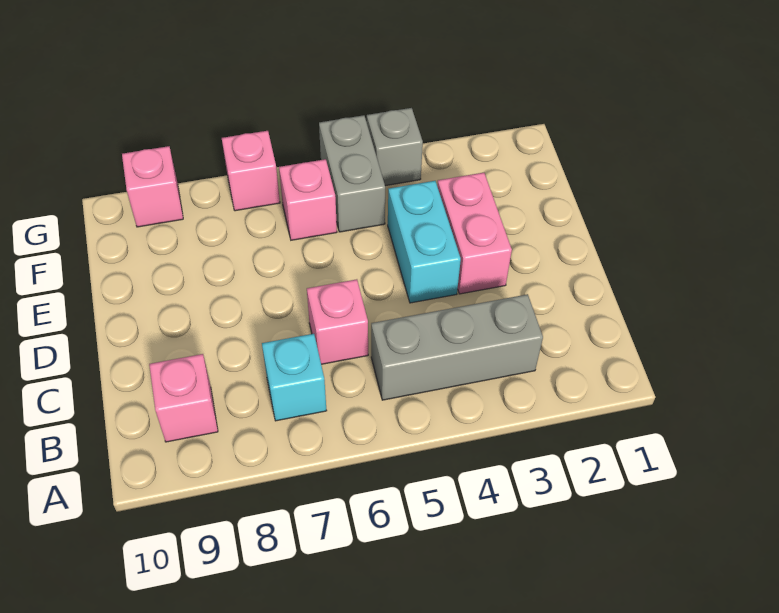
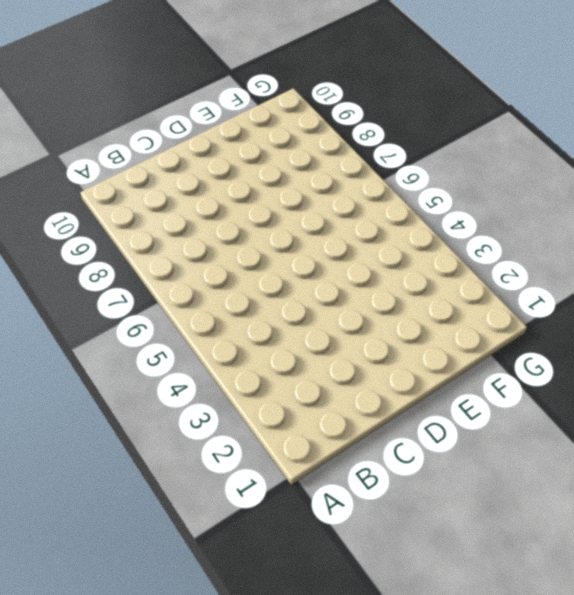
none -> grey 1x3 brick [371,294,543,400]
none -> cyan 1x1 brick [262,334,327,421]

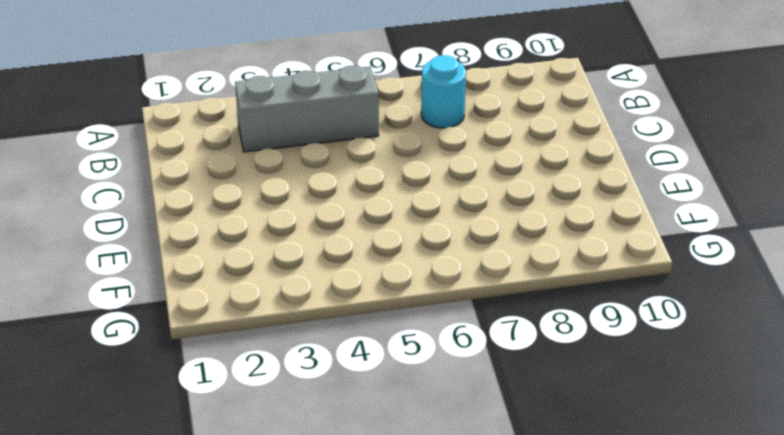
cyan 1x1 round brick [421,55,466,128] -> cyan 1x1 brick [262,334,327,421]
none -> pink 1x1 brick [149,354,218,442]
none -> pink 1x1 brick [307,279,368,364]

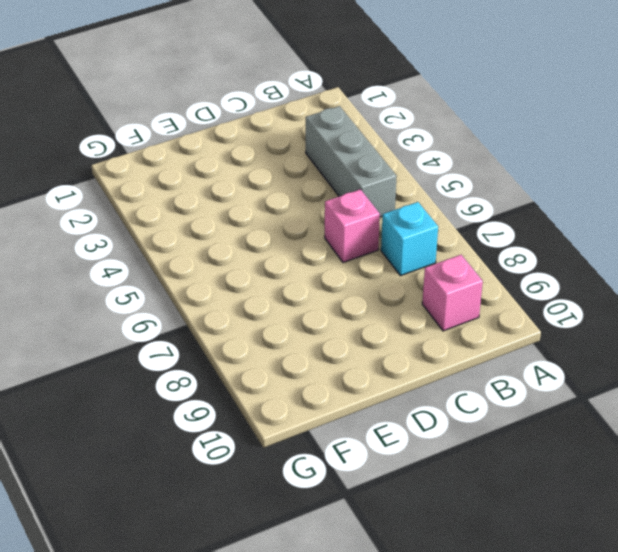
none -> pink 1x2 brick [437,173,512,294]
none -> cyan 1x2 brick [388,181,461,303]

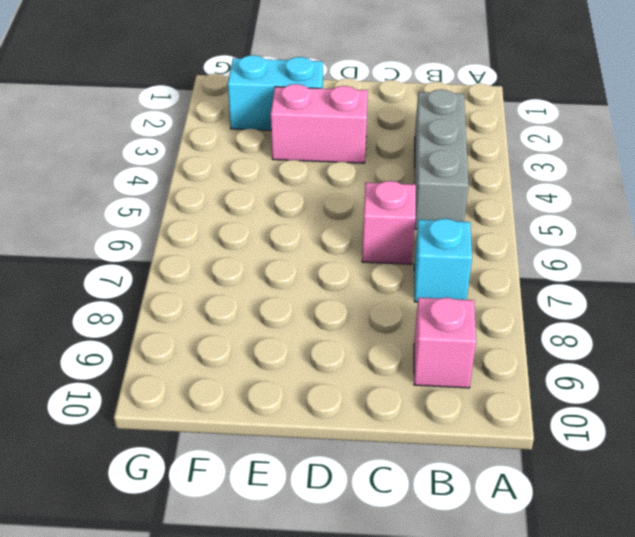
cyan 1x2 brick [228,55,323,130] -> cyan 1x2 brick moved to [388,181,461,303]
none -> grey 1x2 brick [319,115,385,232]
none -> pink 1x1 brick [279,159,337,240]

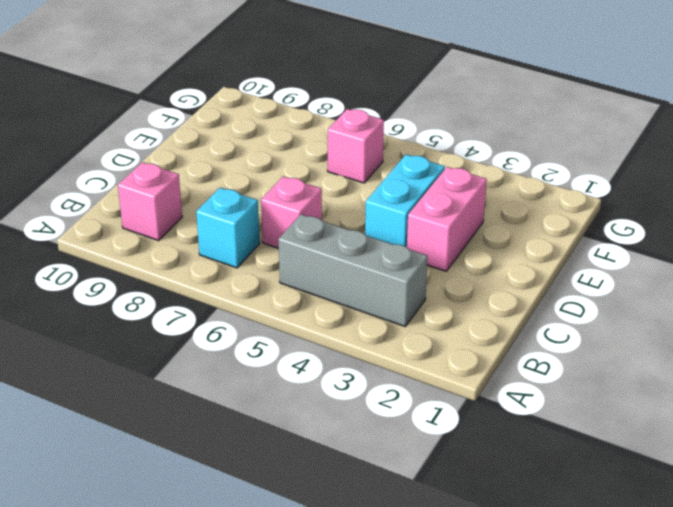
none -> grey 1x2 brick [319,115,385,232]
none -> grey 1x1 brick [367,108,423,186]

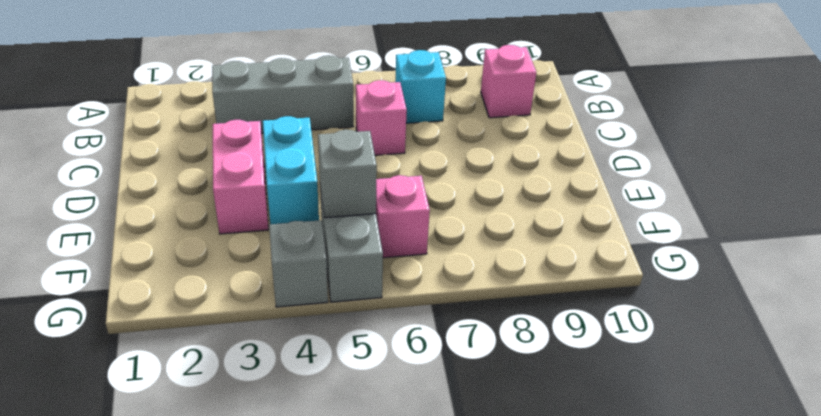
grey 1x1 brick [318,130,377,218] -> none
none -> pink 1x1 brick [222,131,280,211]
none -> pink 1x1 brick [122,146,183,227]

